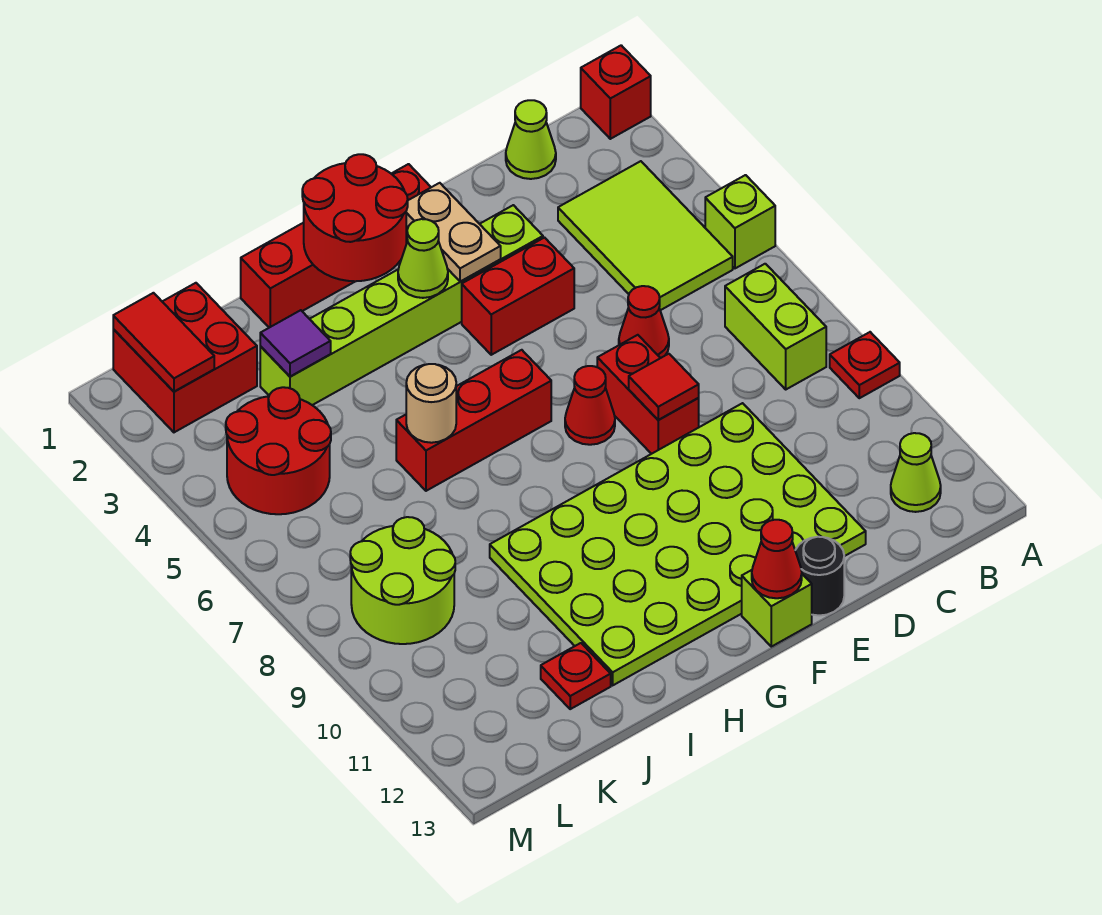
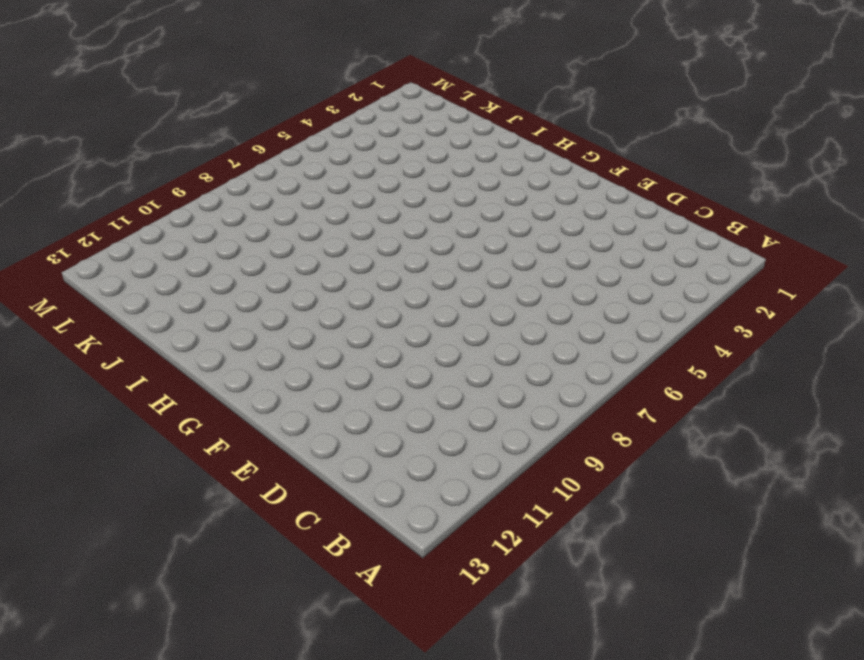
none -> red 1x1 brick [581,45,651,139]
none -> lime 1x1 brick [705,175,775,268]
none -> red 1x1 plate [830,332,900,398]

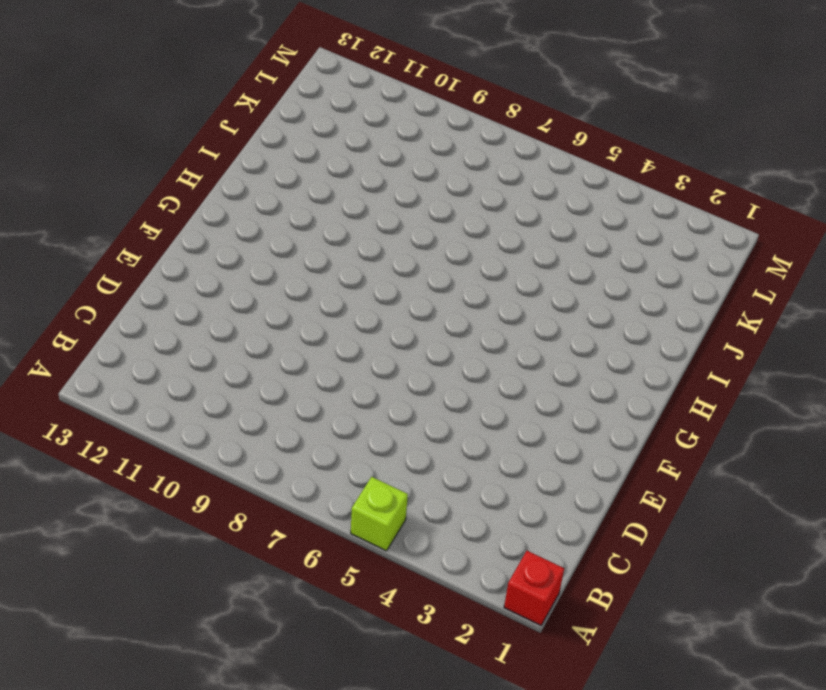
none -> red 1x1 plate [830,332,900,398]
none -> lime 2x3 tile [558,161,733,310]
none -> lime 1x2 brick [725,264,826,389]

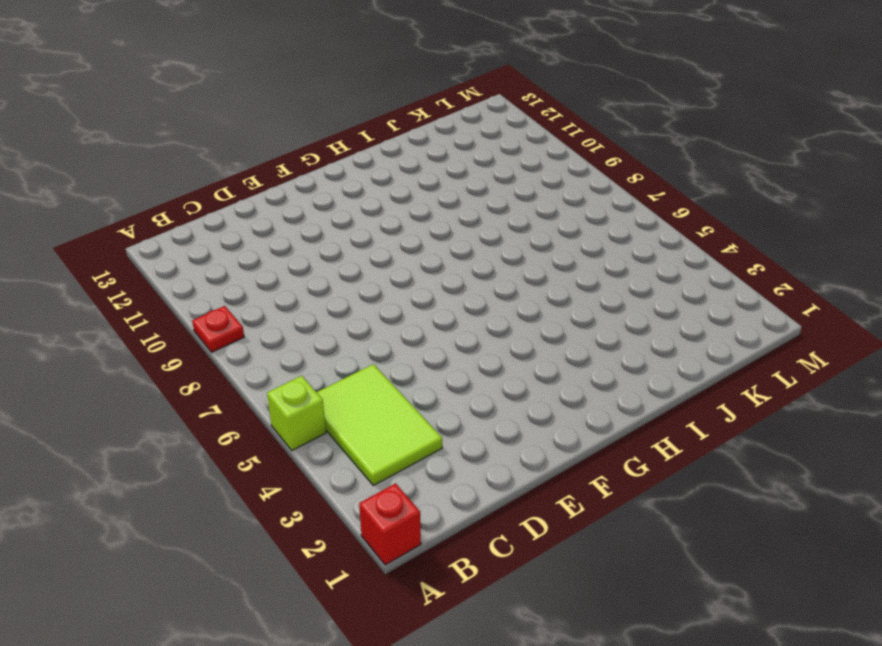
none -> lime 1x2 brick [725,264,826,389]
none -> lime 1x1 cone [891,433,941,512]
none -> lime 1x1 cone [506,100,556,179]

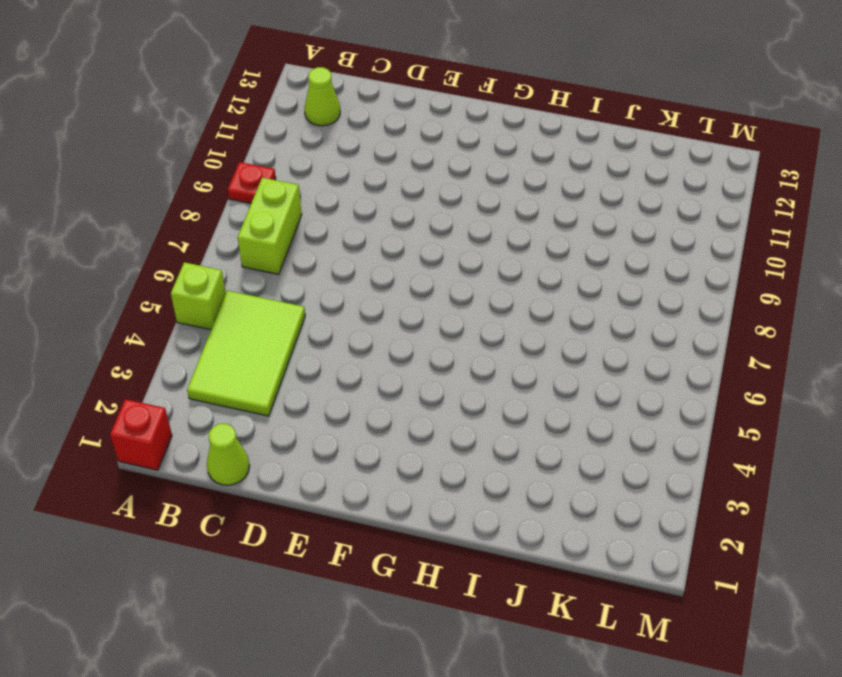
none -> red 1x1 cone [619,286,669,358]
none -> lime 4x6 plate [490,403,866,685]
none -> lime 1x6 brick [260,205,543,405]

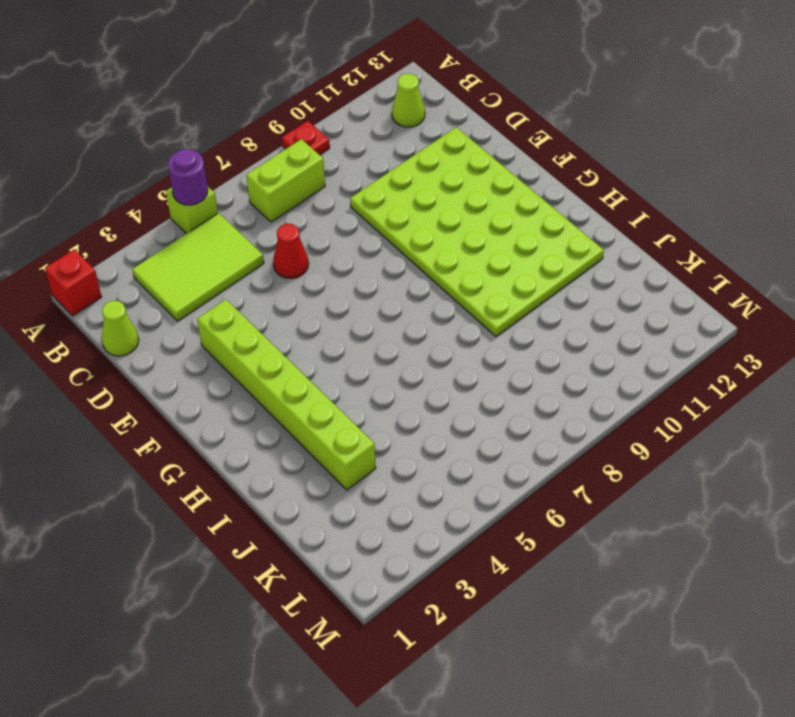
purple 1x1 round brick [168,149,208,205] -> none
none -> red 1x2 brick [462,238,574,355]
none -> red 1x2 brick [597,335,699,454]
none -> black 1x1 round brick [795,537,844,616]

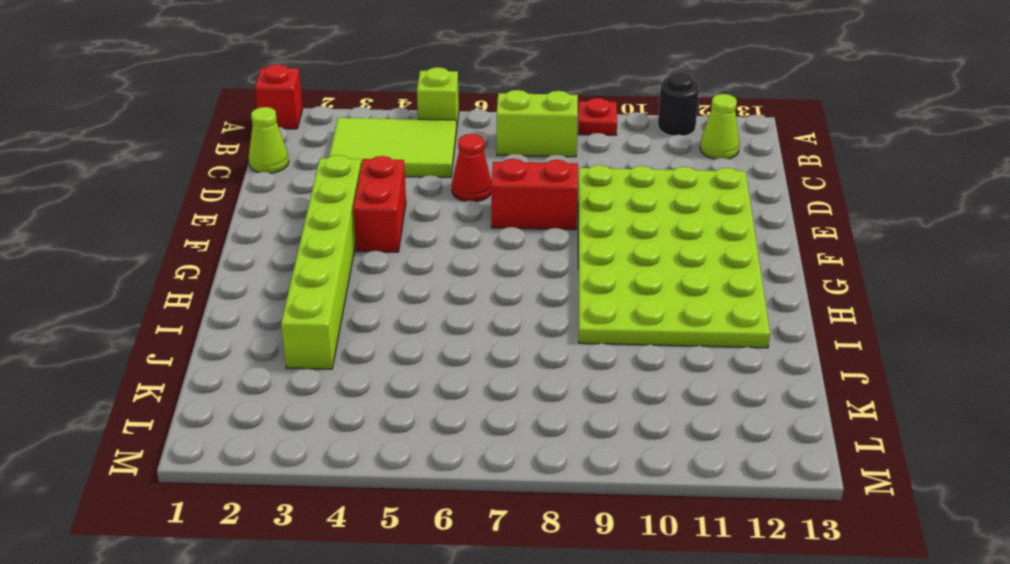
black 1x1 round brick [658,72,699,136] -> black 1x1 round brick moved to [795,537,844,616]
none -> red 1x4 brick [241,164,431,328]
none -> red 1x1 cone [565,366,615,445]
none -> lime 1x1 brick [742,570,812,647]

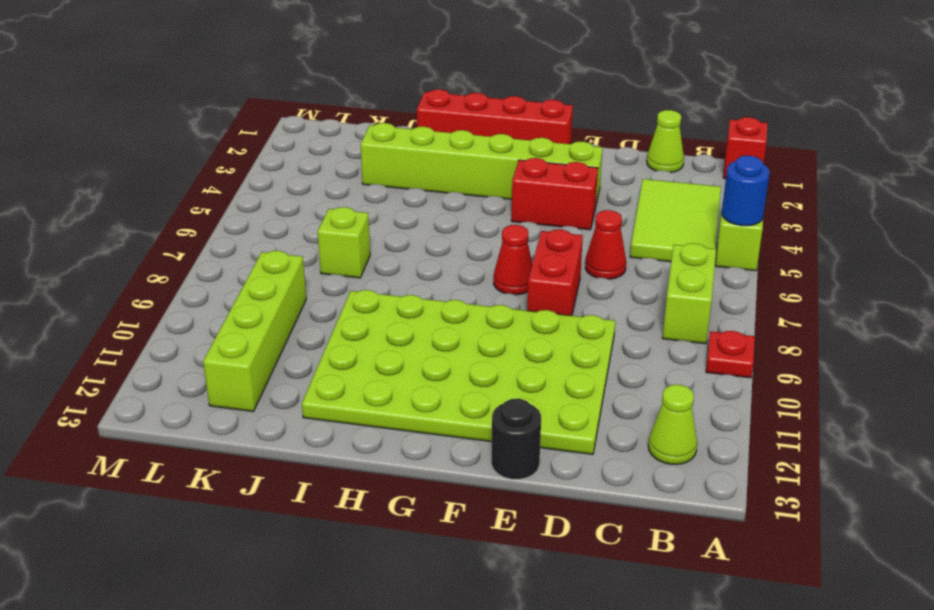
blue 1x1 round brick [722,156,770,226] -> none
lime 1x1 brick [318,207,370,278] -> lime 1x1 brick moved to [742,570,812,647]
lime 1x4 brick [203,251,306,412] -> lime 2x2 round brick [350,517,455,644]
none -> red 1x3 brick [396,350,551,491]
none -> red 1x1 plate [541,643,611,709]
none -> red 2x2 brick [113,283,257,432]

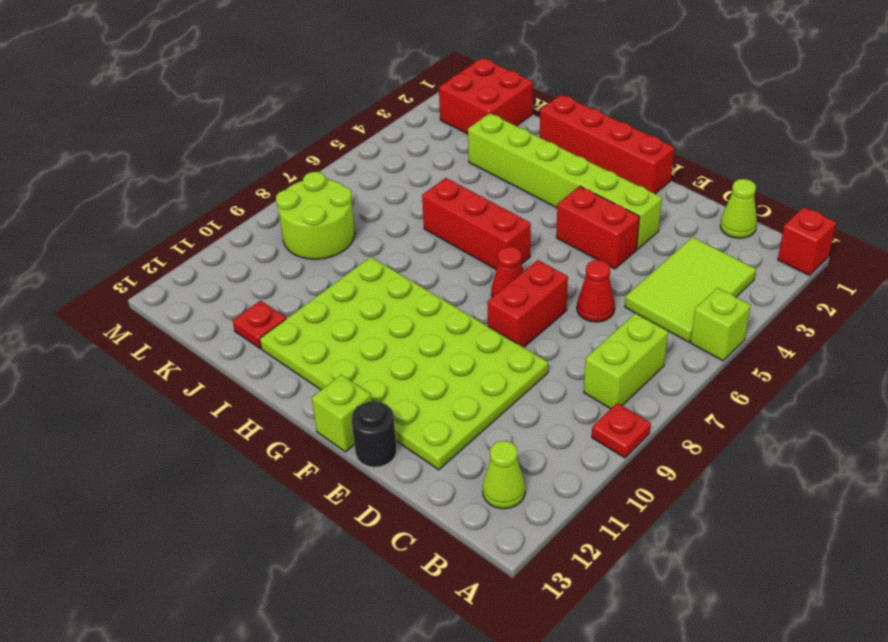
none -> red 2x2 round brick [226,387,331,514]
none -> red 1x1 tile [629,354,699,420]
none -> tan 1x2 plate [406,183,501,282]

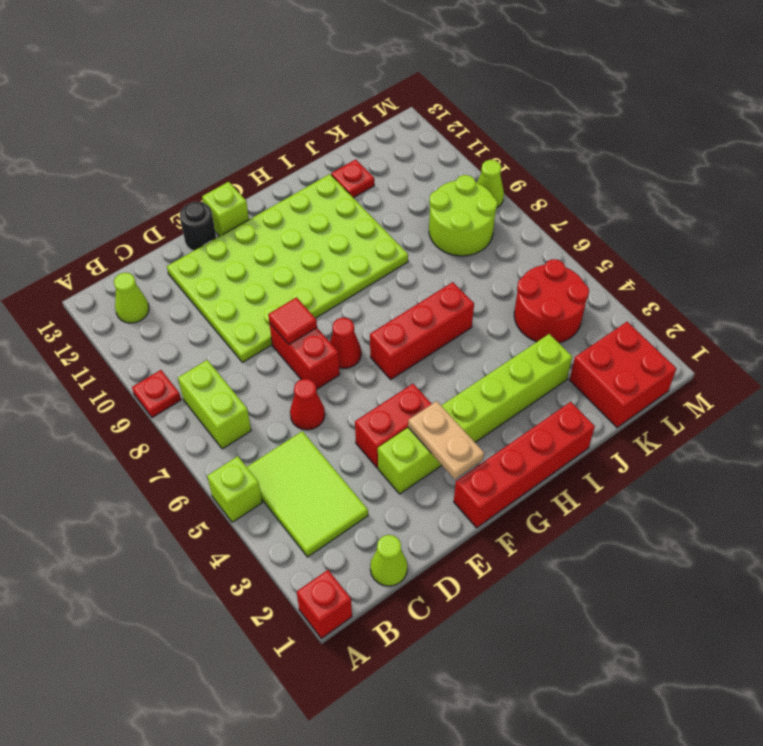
lime 1x1 cone [477,160,504,207] -> lime 1x1 cone moved to [398,219,448,298]
none -> red 1x1 cone [752,520,802,598]
none -> red 2x2 round brick [302,154,408,281]
none -> tan 1x1 round brick [406,364,456,443]

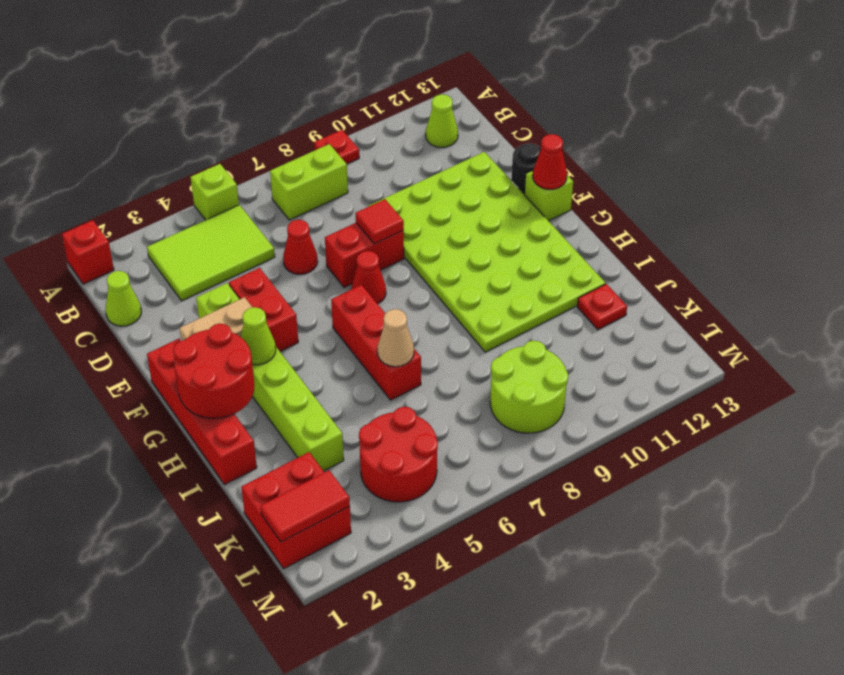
tan 1x1 cone [377,309,414,367] -> tan 1x1 round brick [406,364,456,443]
none -> purple 1x1 tile [260,310,331,377]

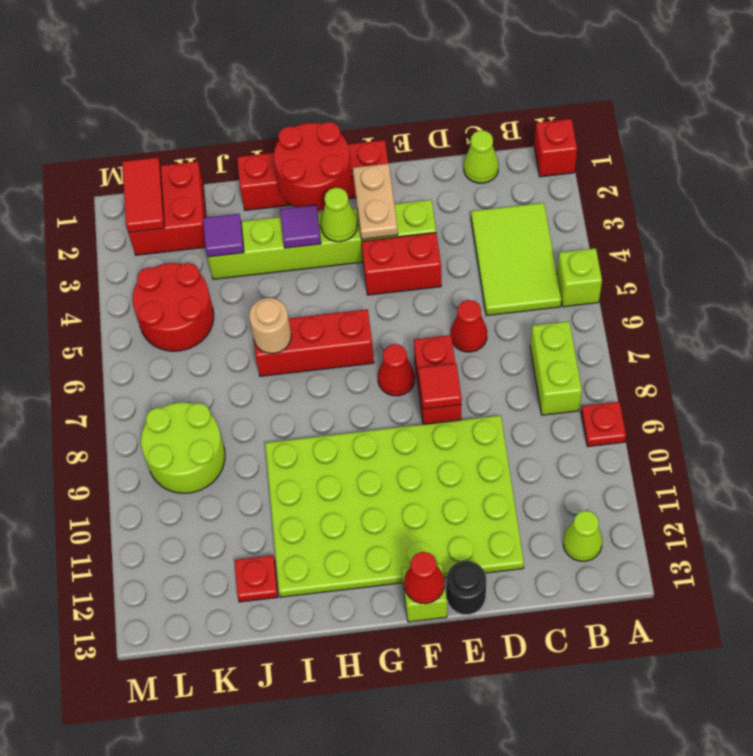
purple 1x1 tile [280,205,321,248] -> none

